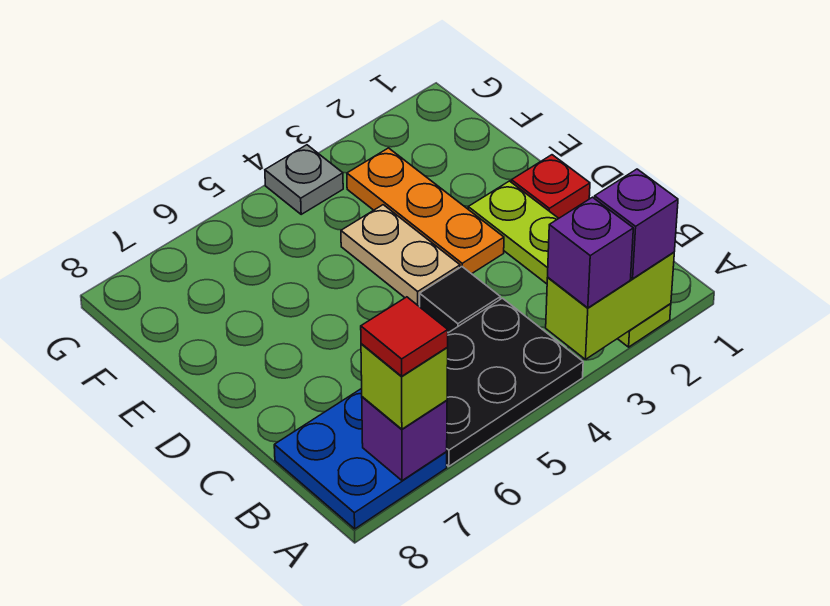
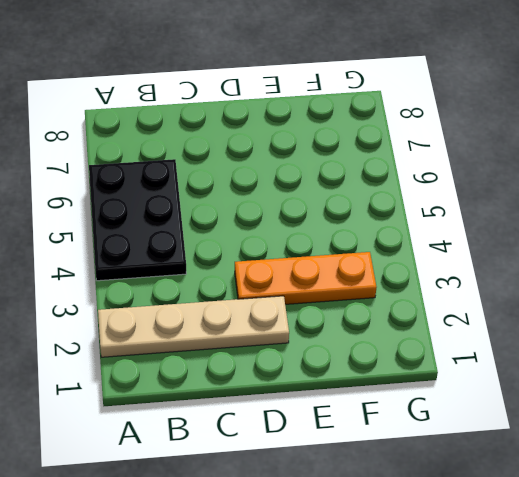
tan 1x4 plate [98,296,289,357] -> lime 1x4 plate [468,181,671,347]
none -> blue 2x2 plate [274,388,447,529]
none -> black 1x1 tile [420,267,500,333]
none -> red 1x1 plate [511,155,590,218]

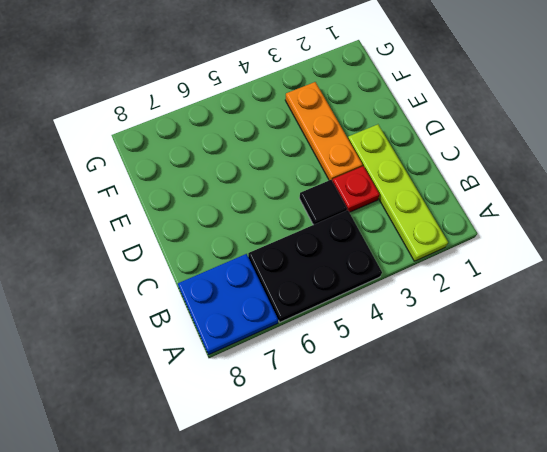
red 1x1 plate [332,166,380,212] -> red 1x1 plate moved to [511,155,590,218]
none -> tan 1x2 plate [341,205,460,307]
none -> grey 1x1 plate [265,145,343,214]
none -> lime 1x2 brick [546,252,674,359]

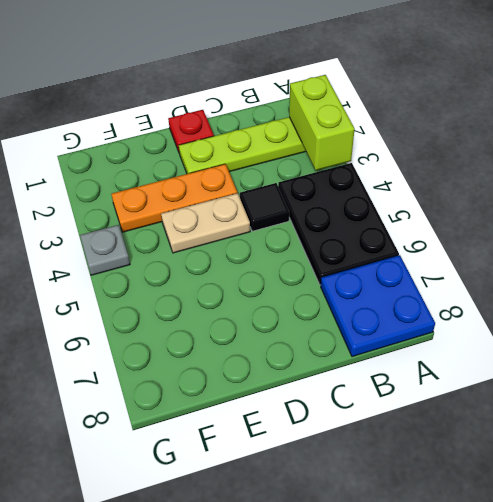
none -> purple 1x1 brick [362,397,447,481]
none -> purple 1x1 brick [595,169,678,279]
none -> purple 1x1 brick [548,197,633,308]

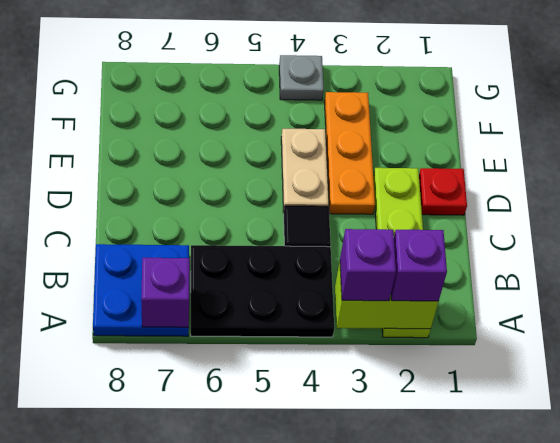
none -> lime 1x1 brick [361,344,448,429]
none -> red 1x1 tile [361,297,448,376]

